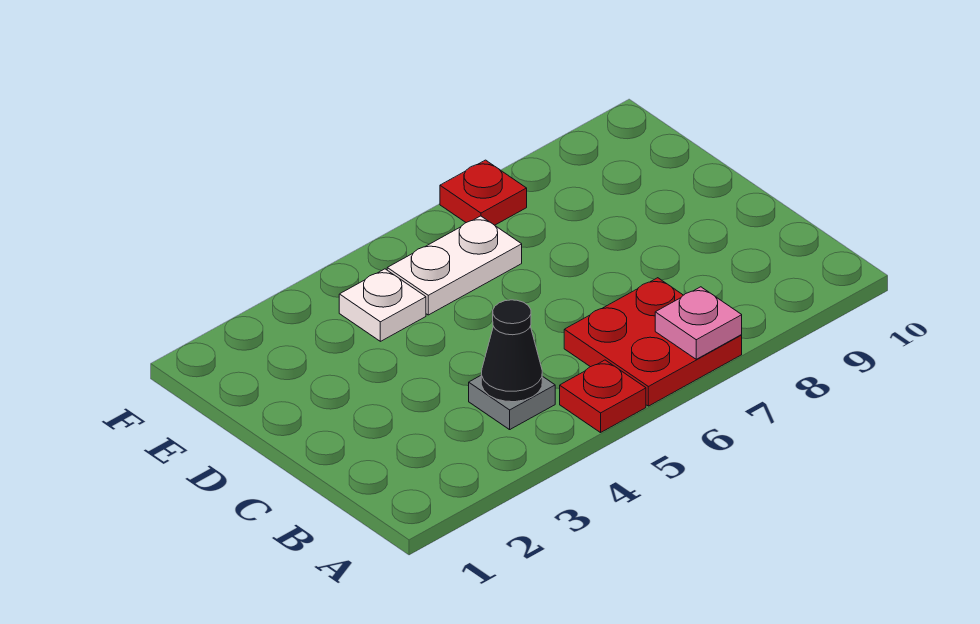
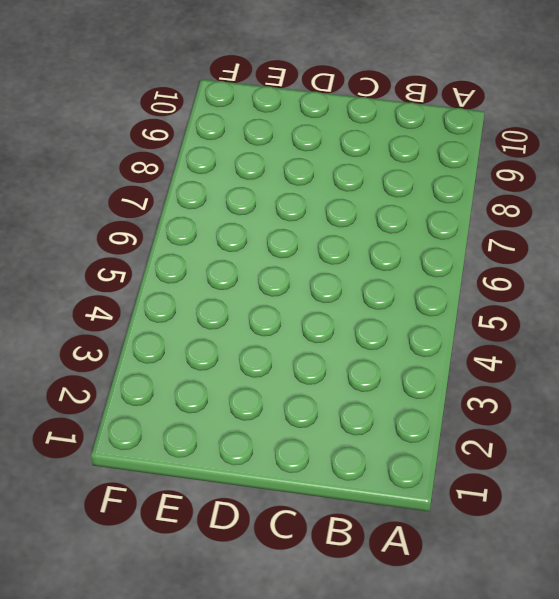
none -> red 1x1 plate [560,360,646,433]
none -> red 2x2 plate [564,278,742,406]

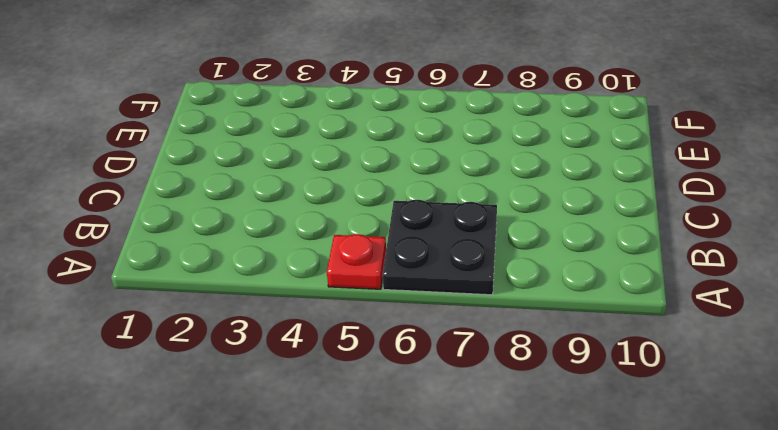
black 2x2 plate [383,200,497,295] -> red 2x2 plate [564,278,742,406]
none -> grey 1x1 plate [469,376,555,430]
none -> white 1x1 plate [339,269,426,341]

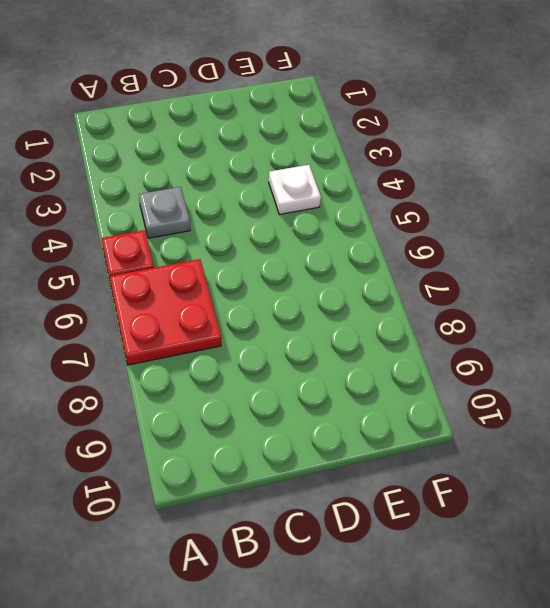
none -> white 1x2 plate [387,216,522,315]
none -> red 1x1 plate [440,160,527,225]

